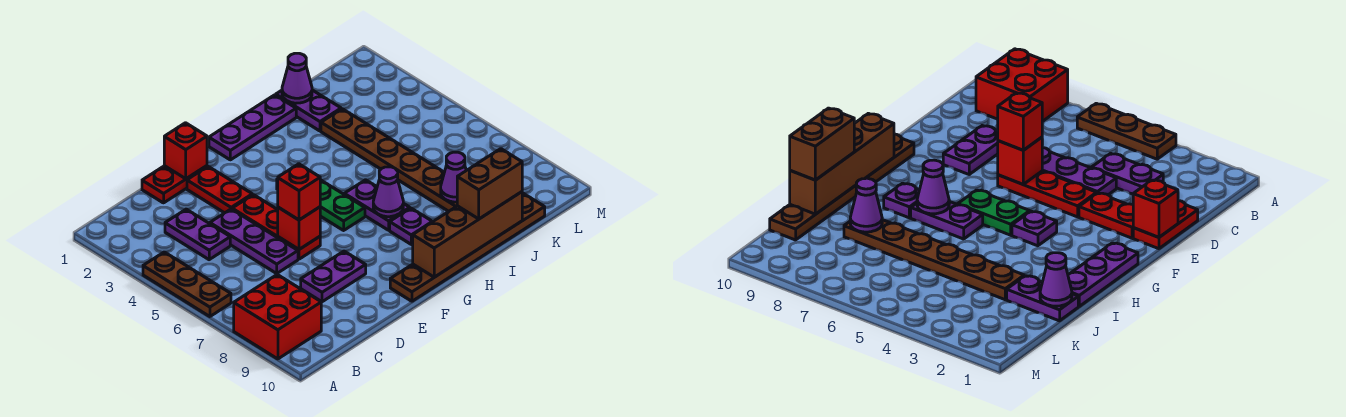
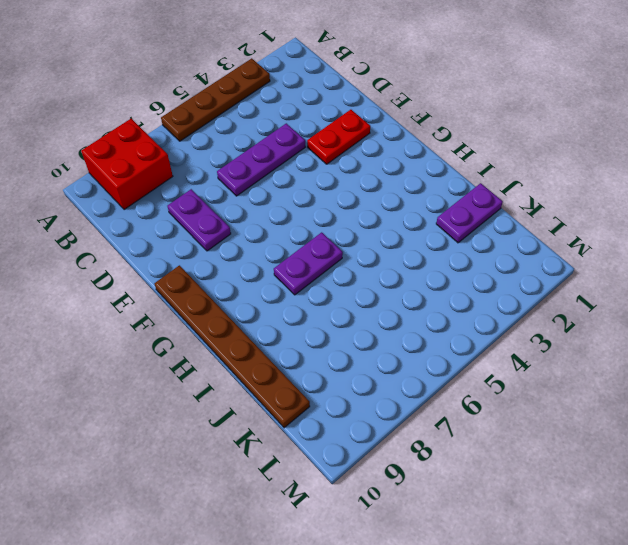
brown 1x4 plate [161,58,270,141] -> brown 1x3 plate [143,252,231,317]
none -> purple 1x2 plate [165,209,230,260]
none -> red 1x2 plate [142,166,207,203]
none -> red 1x3 plate [232,195,320,259]

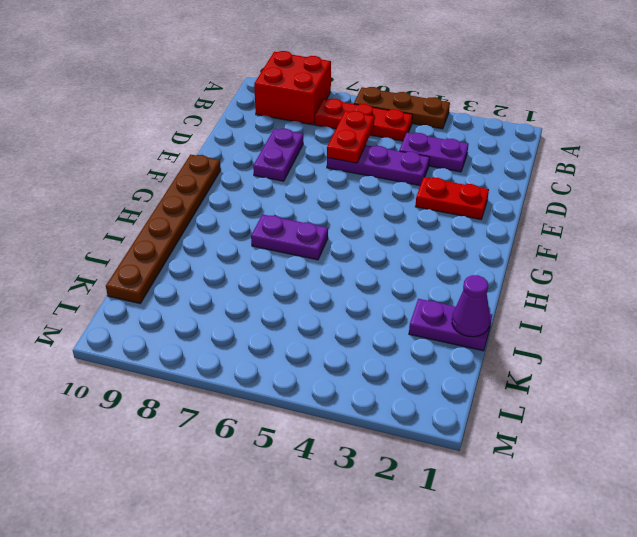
red 1x3 plate [315,99,412,141] -> red 1x3 plate moved to [232,195,320,259]
red 1x2 plate [327,111,374,163] -> red 1x2 plate moved to [142,166,207,203]
none -> purple 1x3 plate [209,95,296,160]
none -> purple 1x1 plate [1012,211,1057,246]
none -> green 1x2 plate [320,180,365,230]

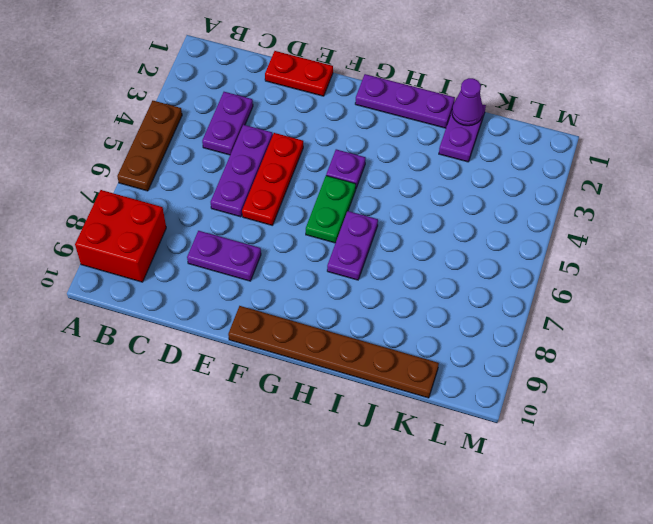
none -> red 1x2 plate [187,167,252,213]
none -> purple 1x1 plate [390,208,432,244]
none -> brown 1x6 plate [321,109,457,211]

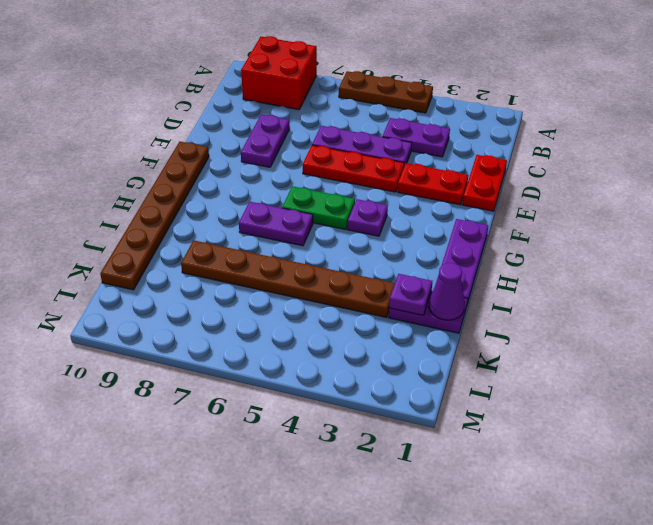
purple 1x1 plate [389,274,432,315] -> purple 1x1 plate moved to [390,208,432,244]
none -> red 1x1 brick [164,123,207,179]
none -> red 1x1 brick [278,207,320,249]
none -> brown 1x4 brick [413,192,522,277]

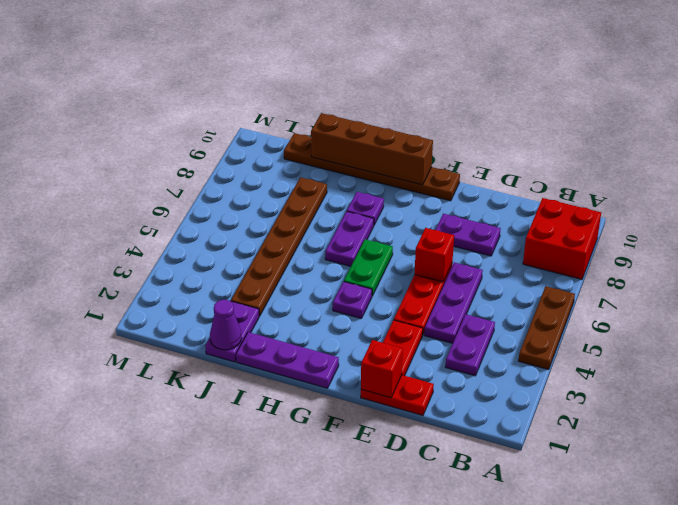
none -> purple 1x1 cone [373,167,403,217]
none -> purple 1x1 cone [441,152,466,202]
none -> red 1x1 brick [278,164,320,220]

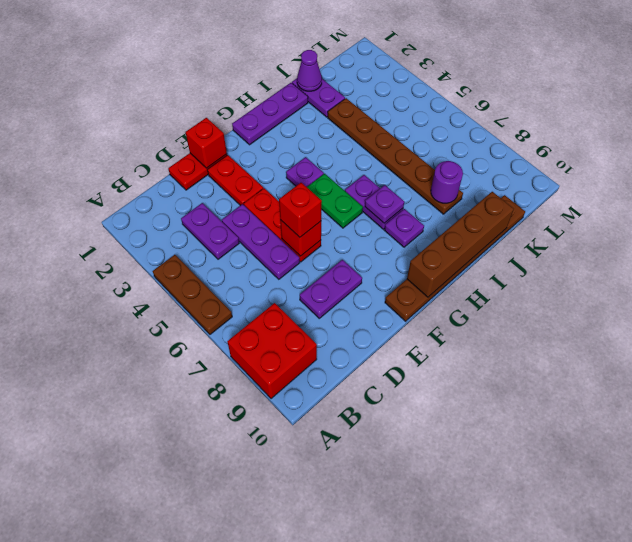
purple 1x1 plate [365,185,404,223] -> purple 1x1 cone [373,167,403,217]
purple 1x1 round brick [431,161,463,203] -> purple 1x1 cone [441,152,466,202]
none -> brown 1x2 brick [457,149,522,219]

